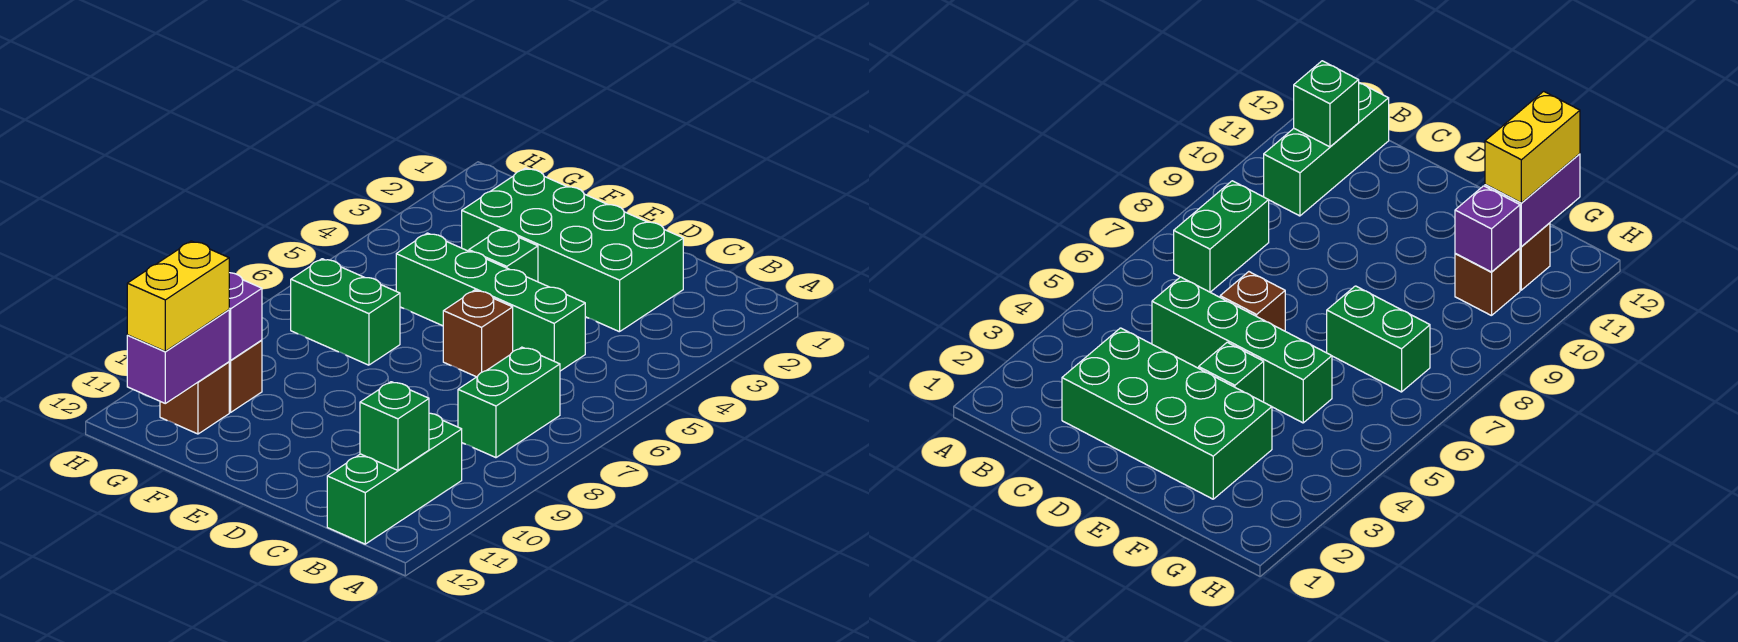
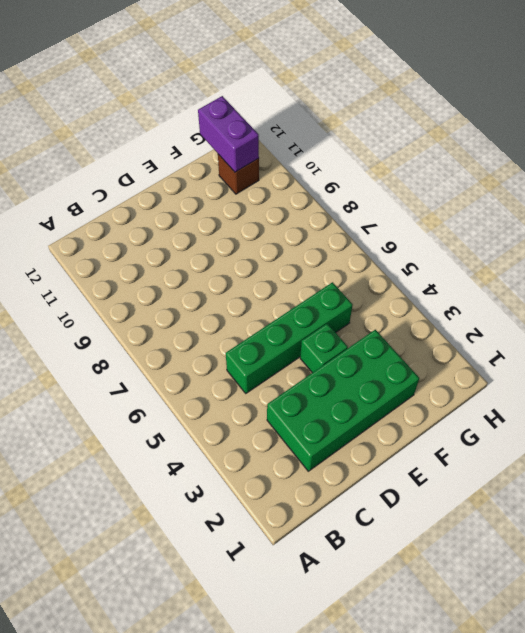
none -> green 1x2 brick [458,347,560,458]
none -> green 1x3 brick [327,413,462,544]
none -> brown 1x1 brick [443,290,513,377]

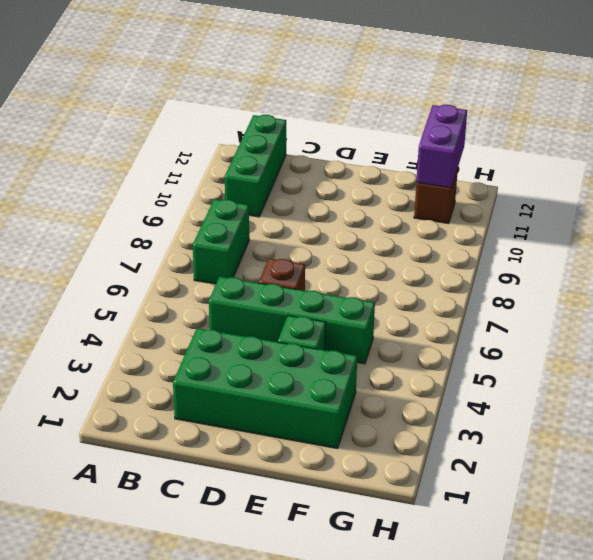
none -> green 1x2 brick [291,259,400,365]
none -> brown 1x1 brick [229,340,262,412]
none -> green 1x1 brick [360,382,429,470]

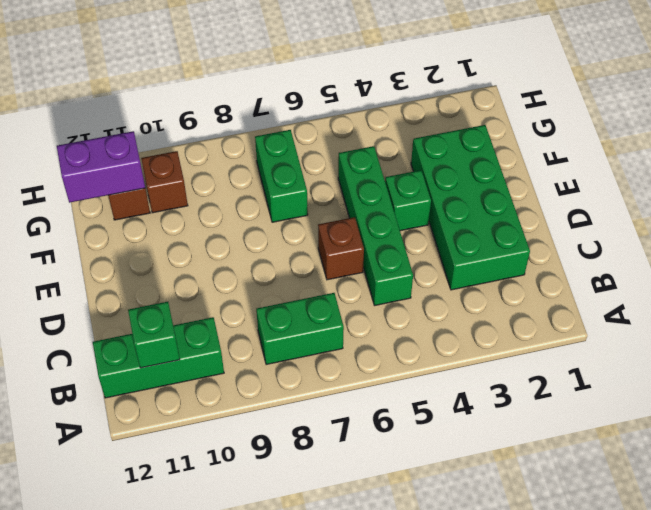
none -> purple 1x1 brick [229,273,262,360]
none -> yellow 1x2 brick [127,241,229,351]

